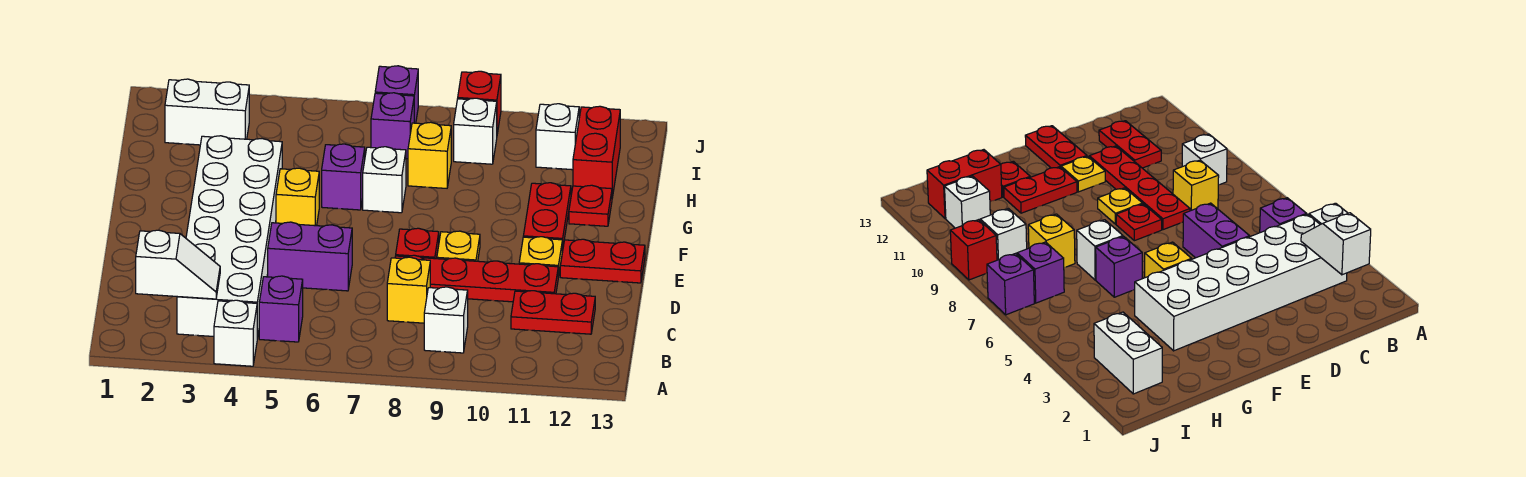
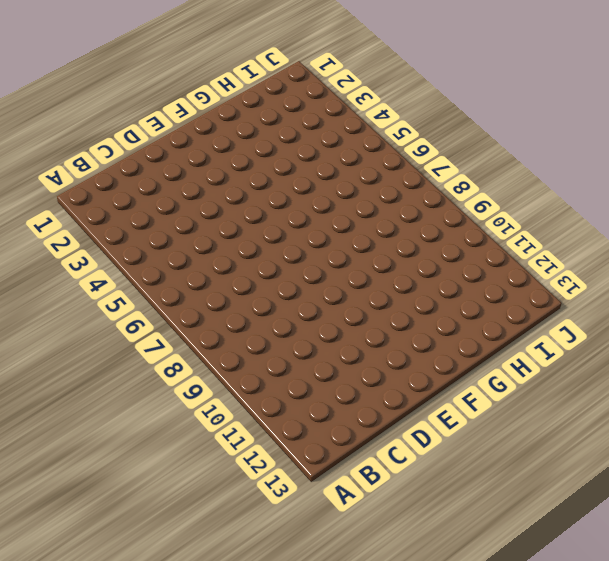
none -> white 1x1 brick [214,300,257,366]
none -> white 2x6 brick [177,136,282,339]
none -> purple 1x1 brick [259,276,303,342]

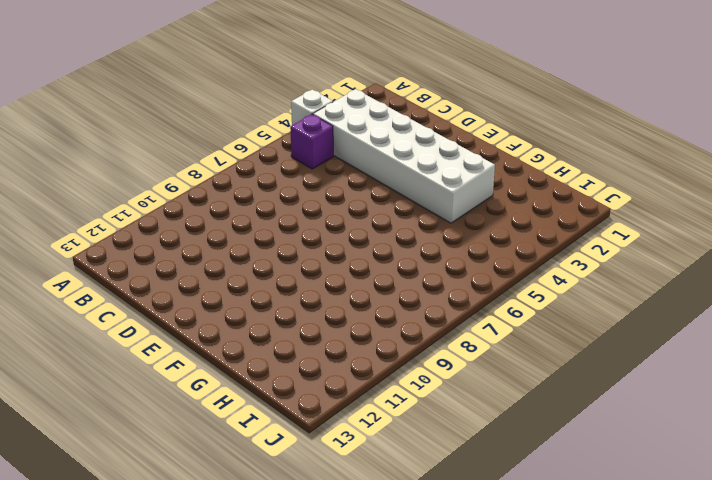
none -> white 1x1 brick [424,287,468,353]
none -> yellow 1x1 brick [387,257,430,323]
none -> red 1x2 plate [511,291,595,334]

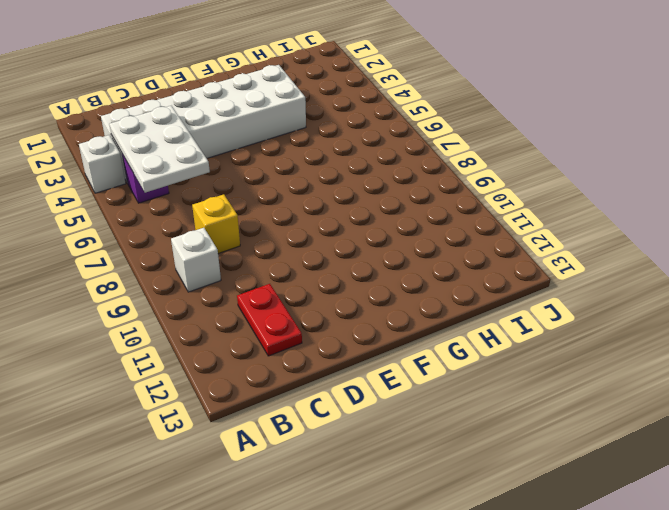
white 2x3 plate [109,106,210,193] -> none
none -> purple 1x2 brick [268,222,352,291]
none -> red 1x4 plate [395,255,558,302]
none -> red 1x1 plate [396,228,439,259]

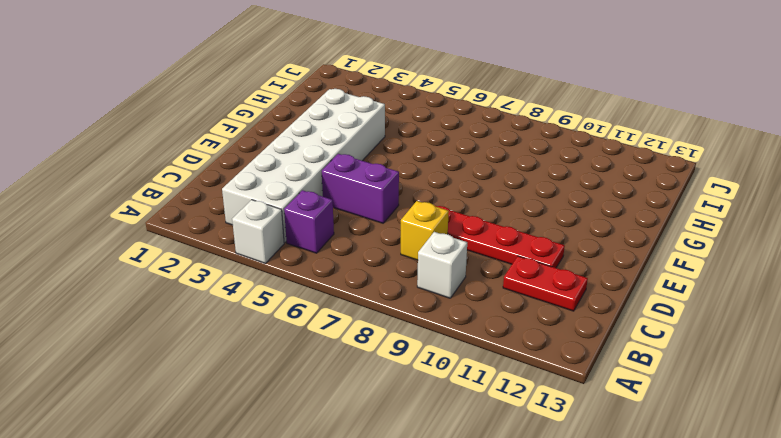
none -> red 1x1 plate [396,228,439,259]
none -> yellow 1x1 plate [437,231,480,261]
none -> yellow 1x1 plate [519,237,563,277]

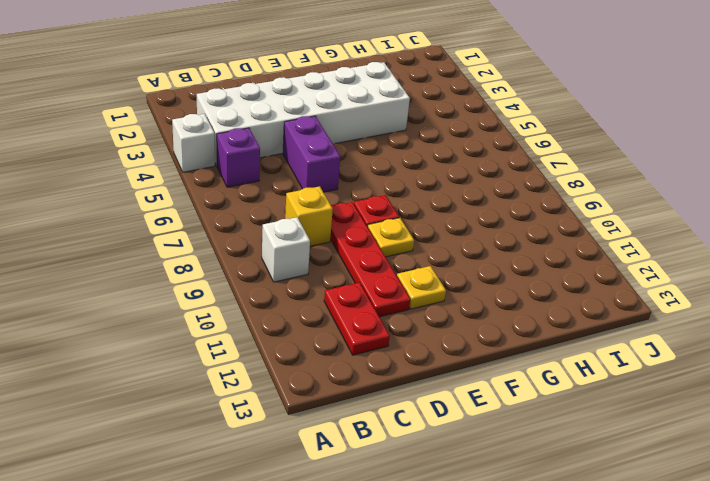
none -> red 1x2 plate [560,239,645,283]
none -> yellow 1x1 brick [276,168,319,226]
none -> red 1x2 plate [523,183,571,250]

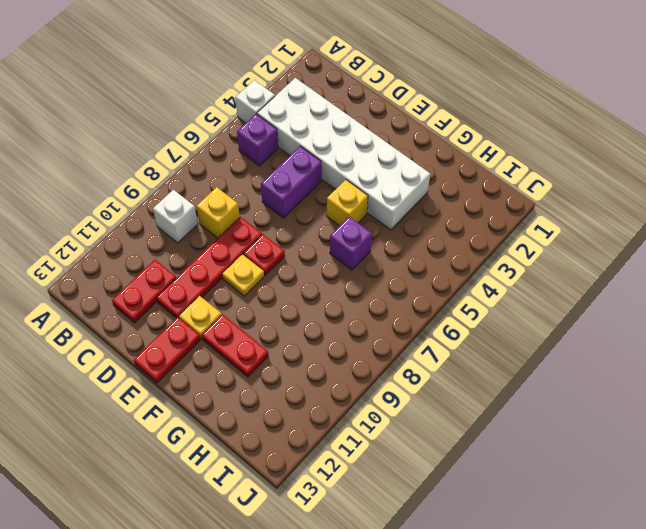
none -> white 1x1 brick [363,147,406,213]
none -> red 1x1 plate [569,185,612,226]
none -> yellow 1x1 brick [408,122,451,188]

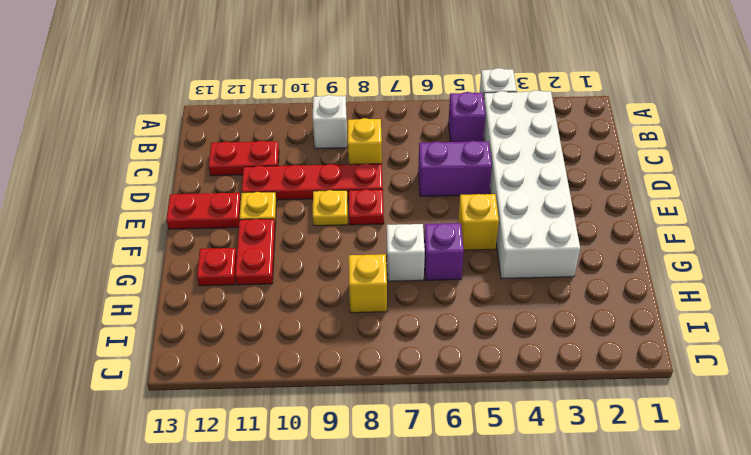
none -> red 1x2 brick [573,106,620,198]
none -> white 1x2 brick [165,79,249,145]
none -> purple 1x1 brick [371,93,414,159]

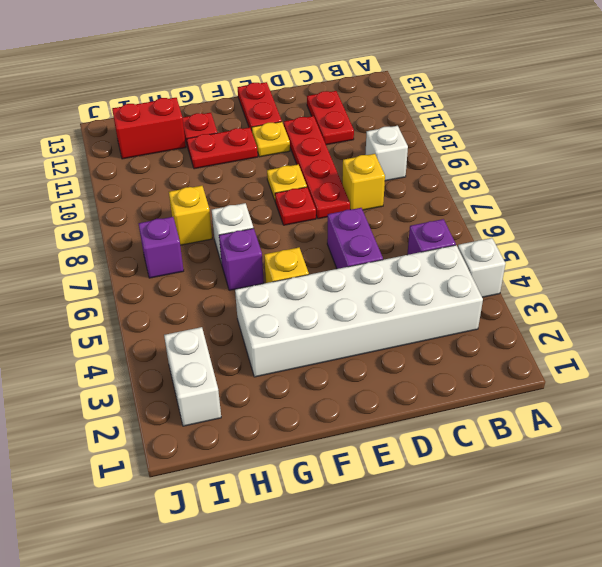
none -> white 1x1 brick [454,98,497,164]
none -> white 1x1 brick [536,104,579,170]
none -> purple 1x1 brick [375,66,418,123]

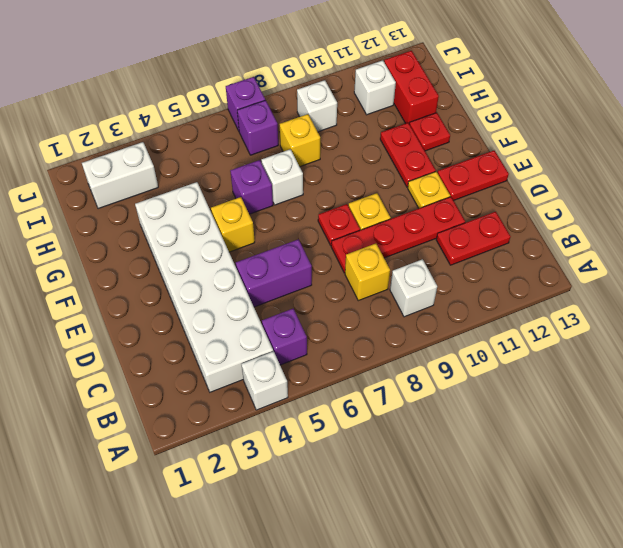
none -> red 1x1 brick [458,71,501,134]
none -> white 1x2 slope [136,230,220,299]

